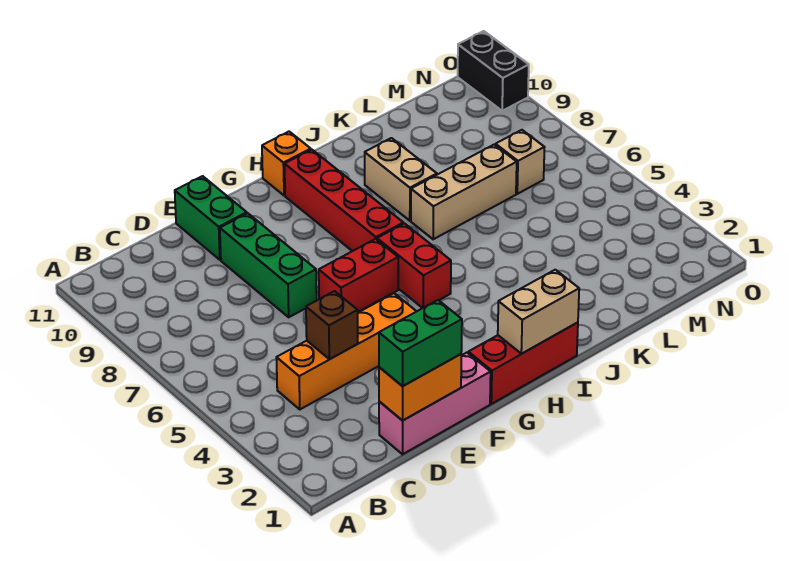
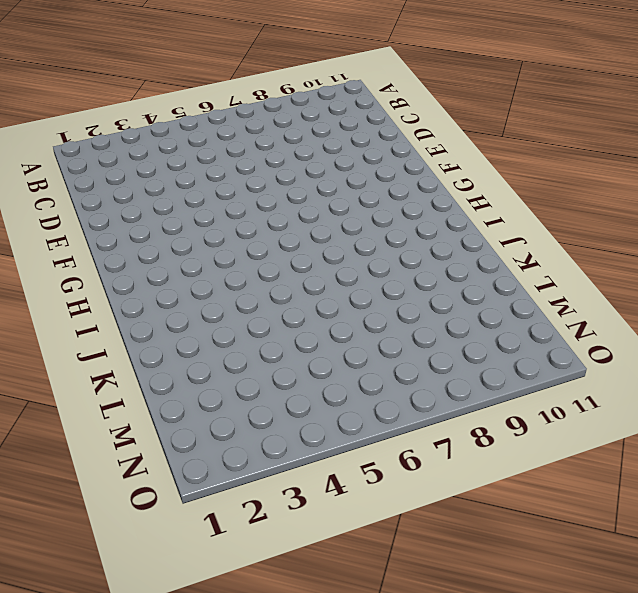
none -> orange 1x4 brick [276,293,416,409]
none -> pink 1x3 brick [379,353,491,454]
none -> green 1x3 brick [220,213,317,317]

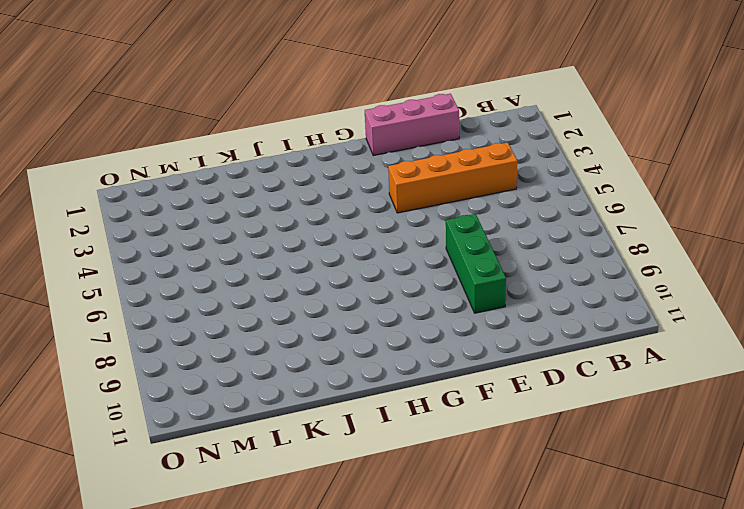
none -> green 1x2 brick [175,176,247,260]
none -> red 1x2 brick [319,239,398,312]
none -> red 1x3 brick [468,323,578,404]

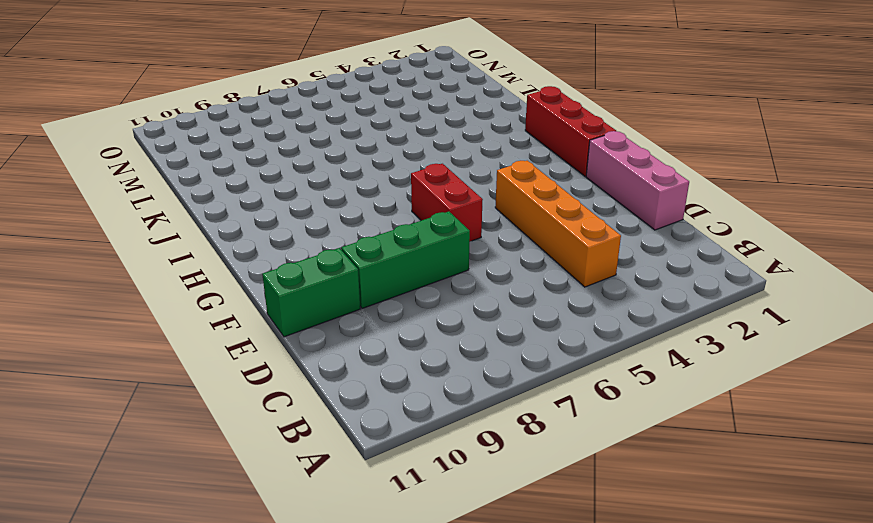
none -> red 1x2 brick [377,224,451,308]
none -> red 1x4 brick [285,150,403,251]
none -> orange 1x1 brick [262,132,311,196]

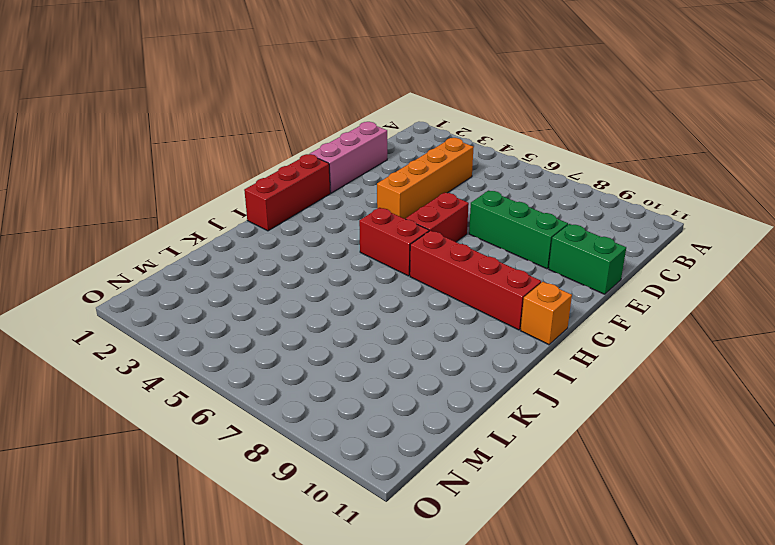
none -> tan 1x3 brick [411,145,517,239]
none -> tan 1x2 brick [365,138,437,221]
none -> tan 1x1 brick [496,130,545,194]

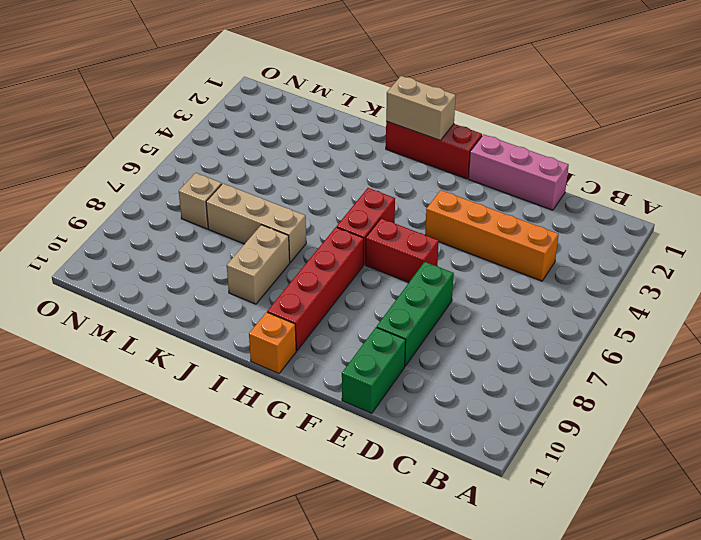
none -> black 1x2 brick [458,31,529,111]
none -> orange 1x2 brick [379,354,461,421]
none -> brown 1x1 brick [306,291,358,359]

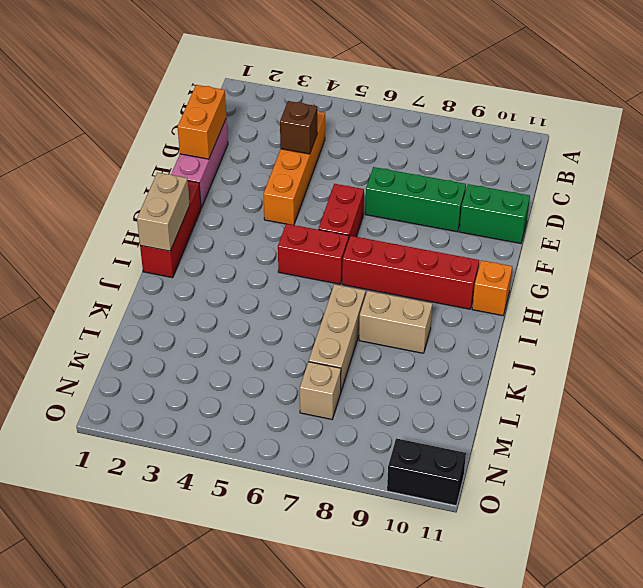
none -> green 1x2 brick [379,300,462,386]

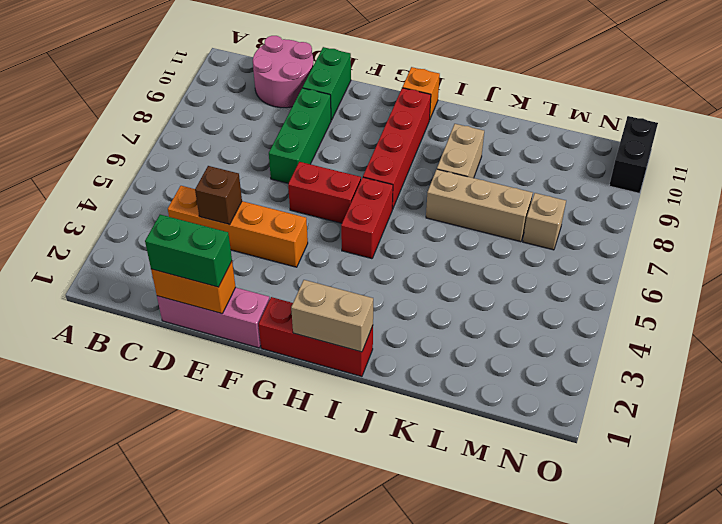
pink 2x2 round brick [253,36,313,108] -> none

